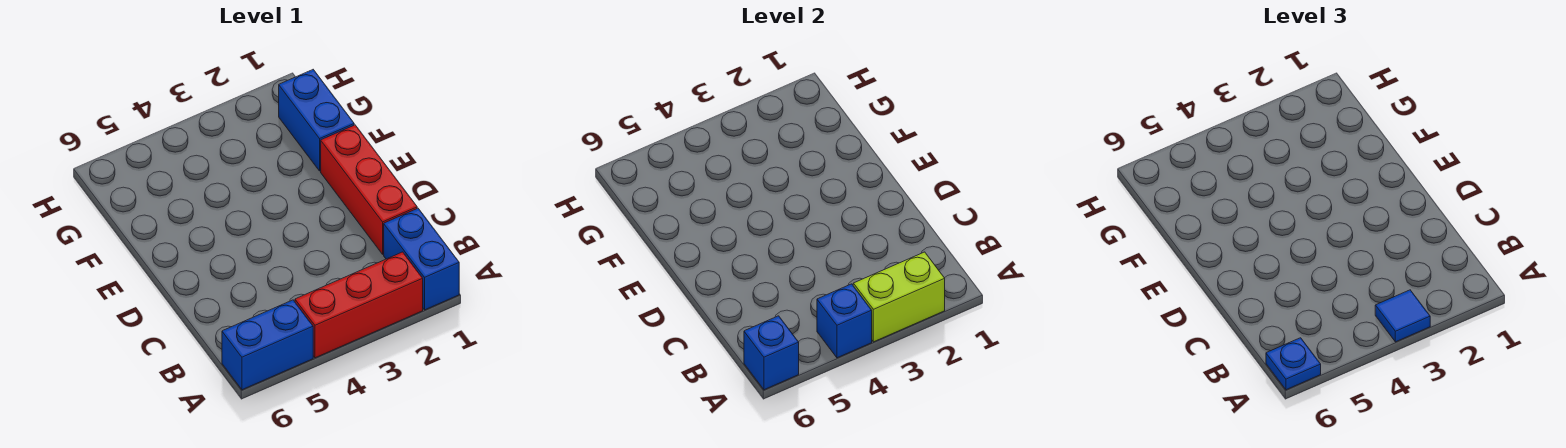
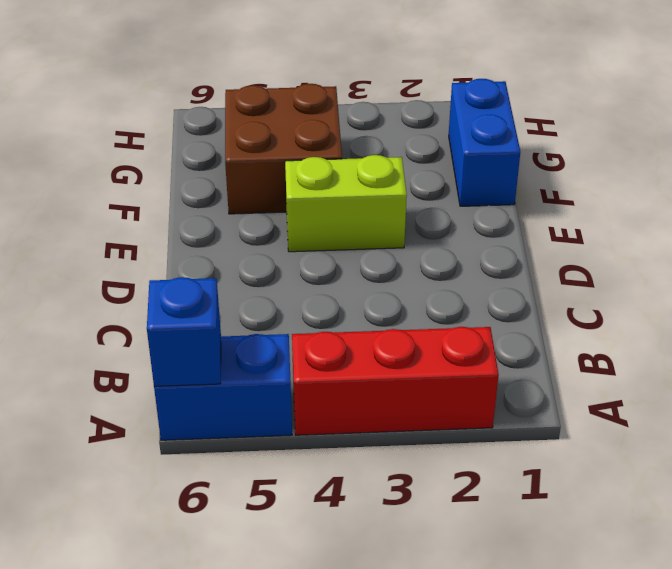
lime 1x2 brick [285,155,407,252] -> lime 1x2 brick moved to [853,252,945,342]
brown 2x2 brick [225,84,342,214] -> none
none -> blue 1x2 brick [384,208,459,310]
none -> red 1x3 brick [321,125,417,254]

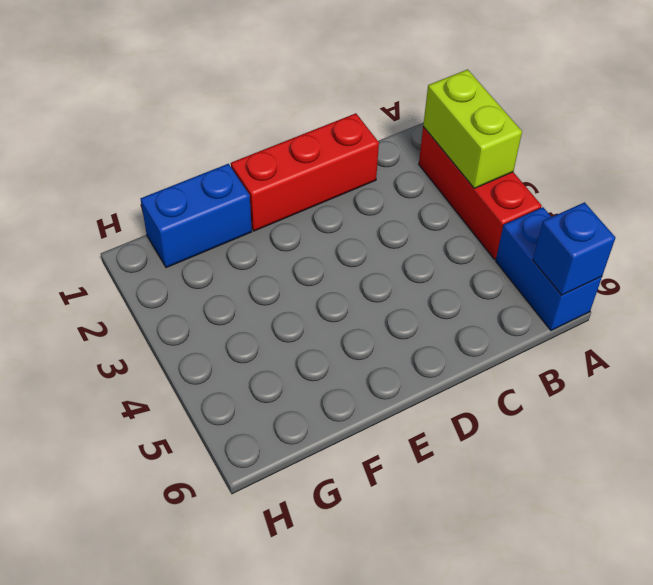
none -> blue 1x2 brick [384,208,459,310]
none -> blue 1x1 brick [817,284,872,358]

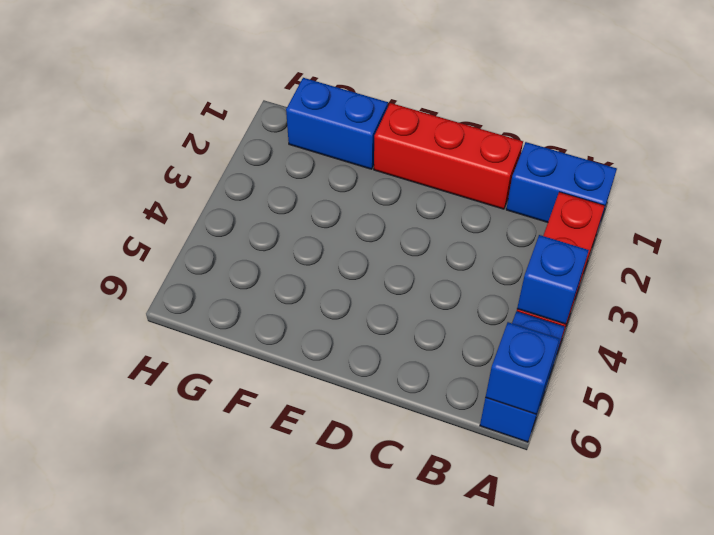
none -> lime 1x2 brick [853,252,945,342]
none -> blue 1x1 tile [1375,290,1430,342]

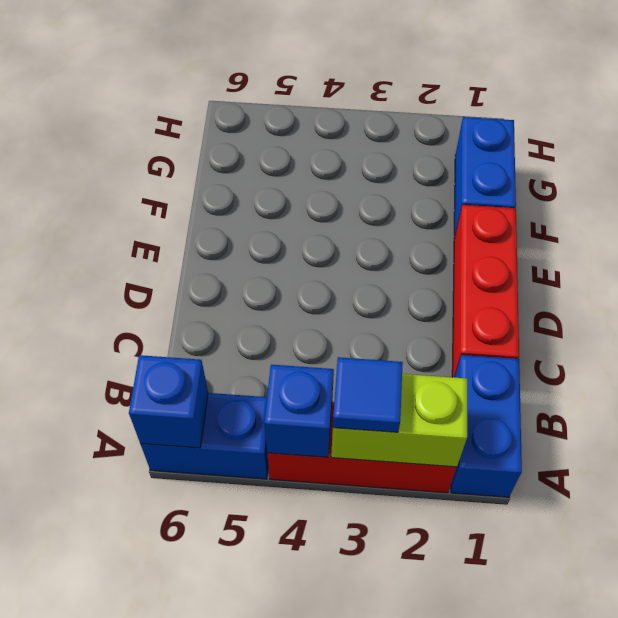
none -> blue 1x1 plate [1266,338,1321,390]

